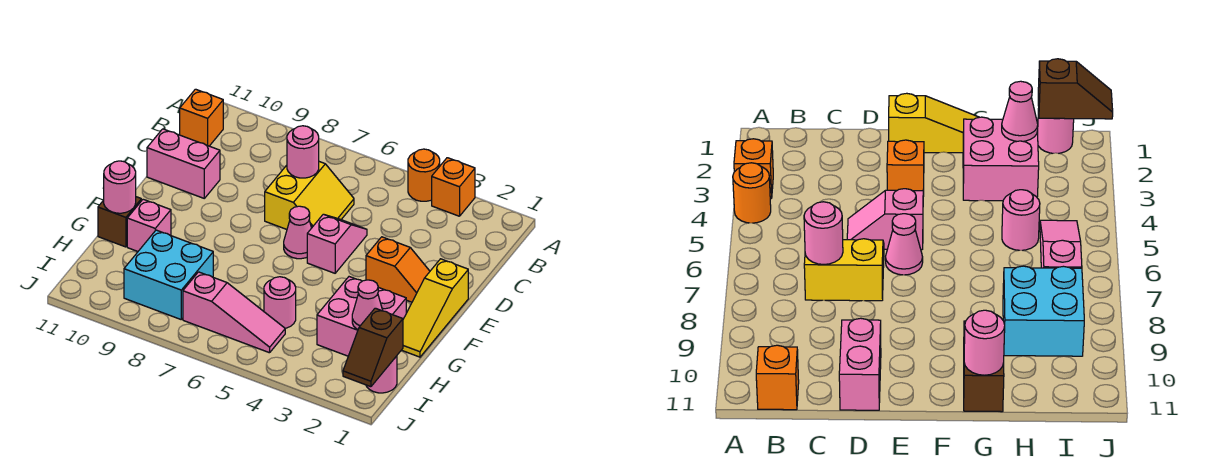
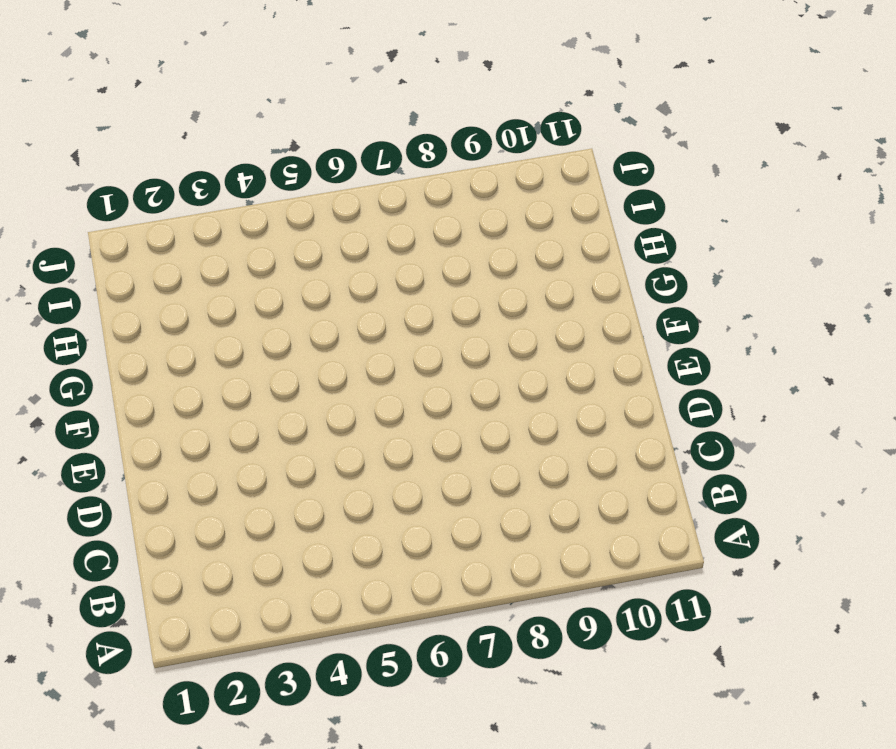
none -> orange 1x1 brick [432,158,475,216]
none -> orange 1x1 round brick [408,149,440,201]
none -> orange 1x1 brick [180,89,223,146]

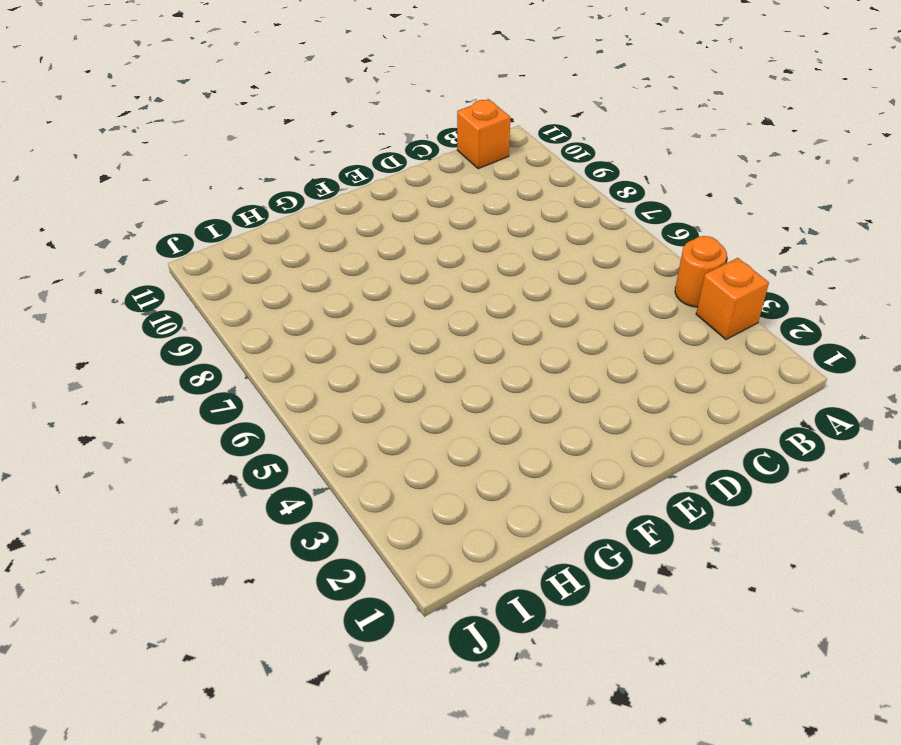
none -> yellow 2x2 slope [265,162,354,229]
none -> pink 1x2 slope [307,214,367,273]
none -> pink 1x2 brick [147,129,220,198]

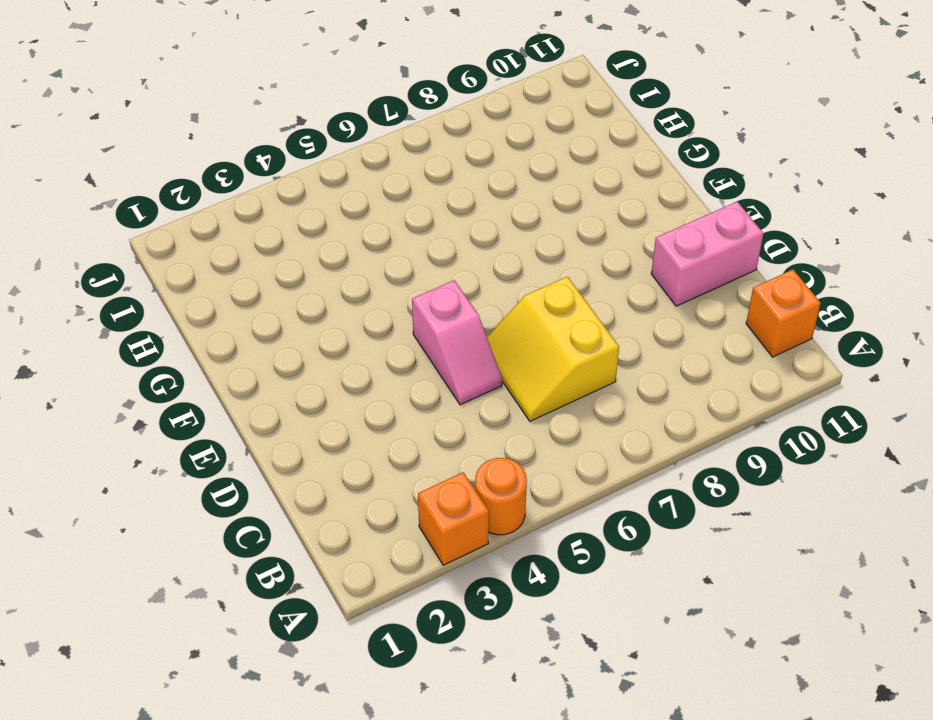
none -> yellow 1x3 slope [402,259,468,357]
none -> orange 1x2 slope [366,237,430,302]
none -> pink 1x1 cone [284,206,311,259]

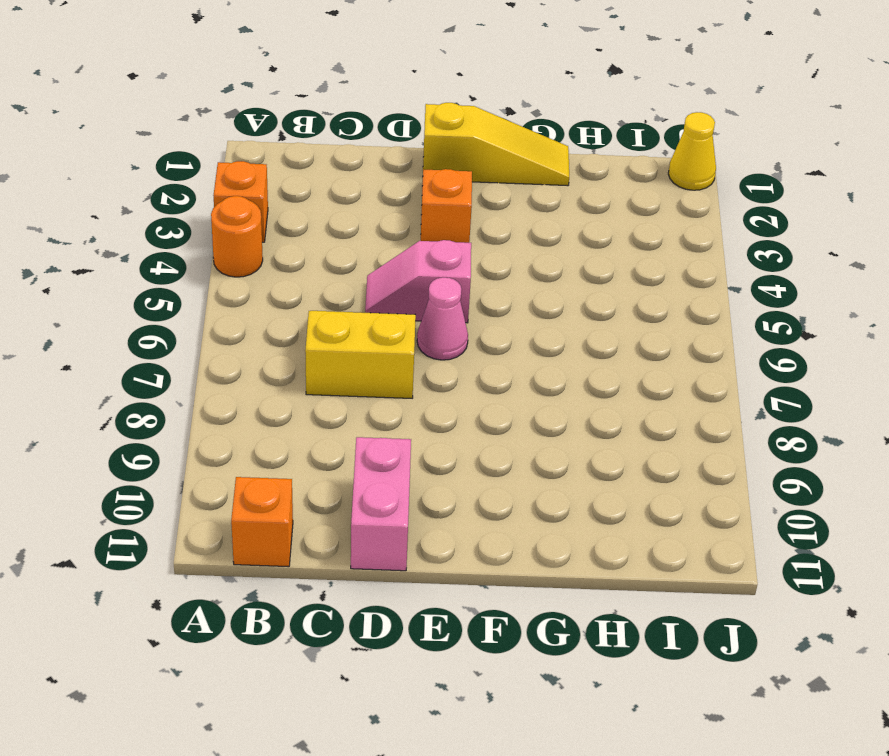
yellow 1x1 cone [668,112,716,190] -> none
none -> pink 2x2 brick [317,277,406,356]
none -> pink 1x1 brick [127,199,171,251]
none -> brown 1x1 brick [98,197,141,247]

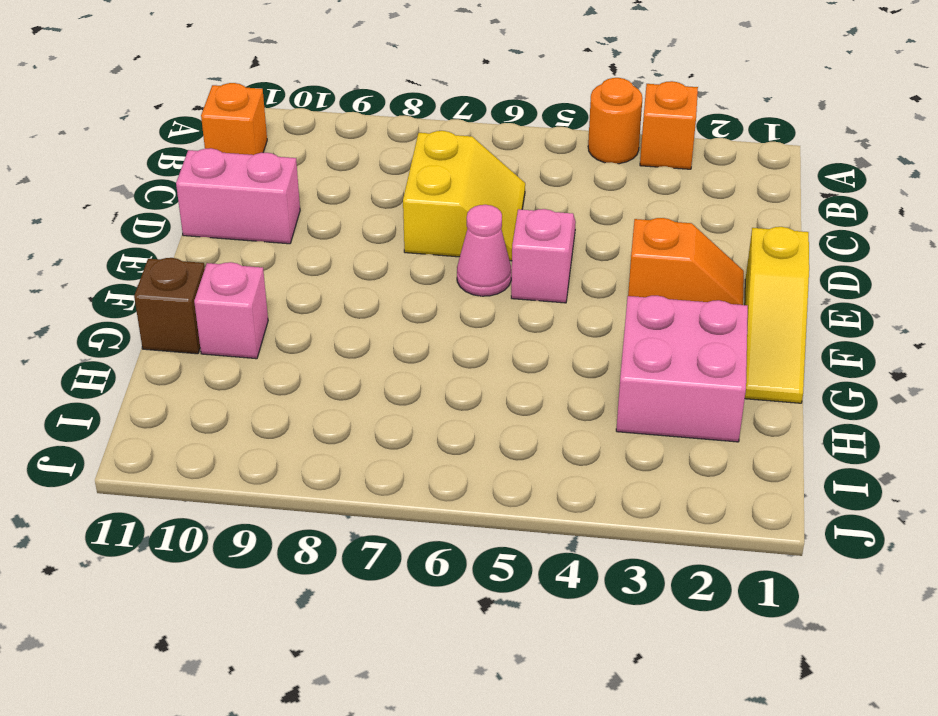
none -> pink 1x1 round brick [264,277,296,328]
none -> cyan 2x2 brick [124,230,213,319]
none -> pink 1x1 round brick [366,356,397,393]

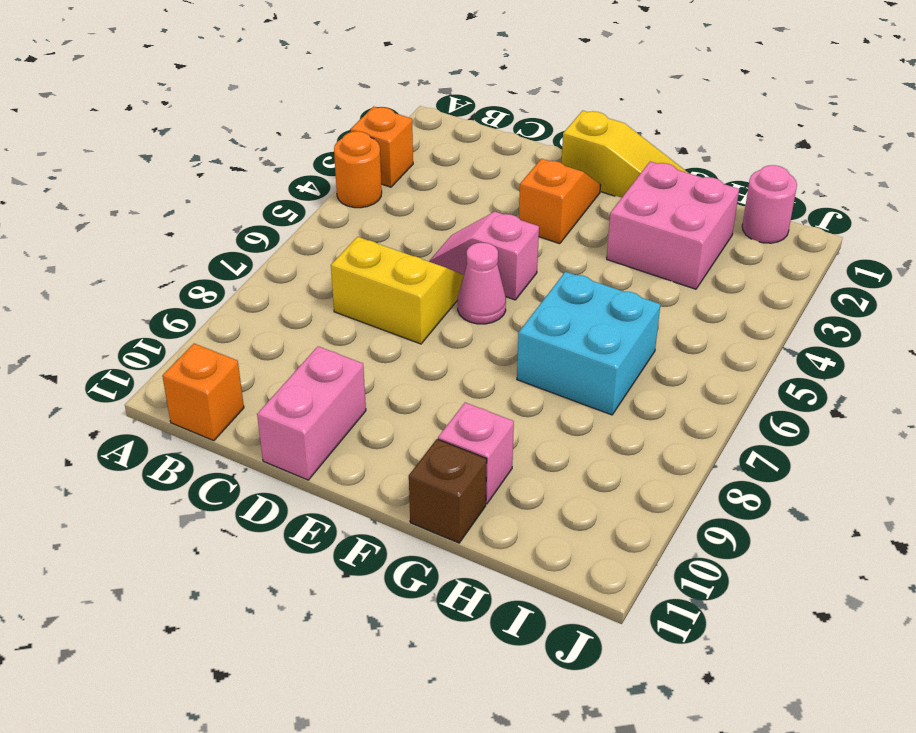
cyan 2x2 brick [517,272,660,415] -> cyan 2x2 brick moved to [124,230,213,319]
none -> pink 1x1 round brick [264,277,296,328]
none -> pink 1x3 slope [183,272,285,353]
none -> pink 1x1 round brick [287,126,319,178]

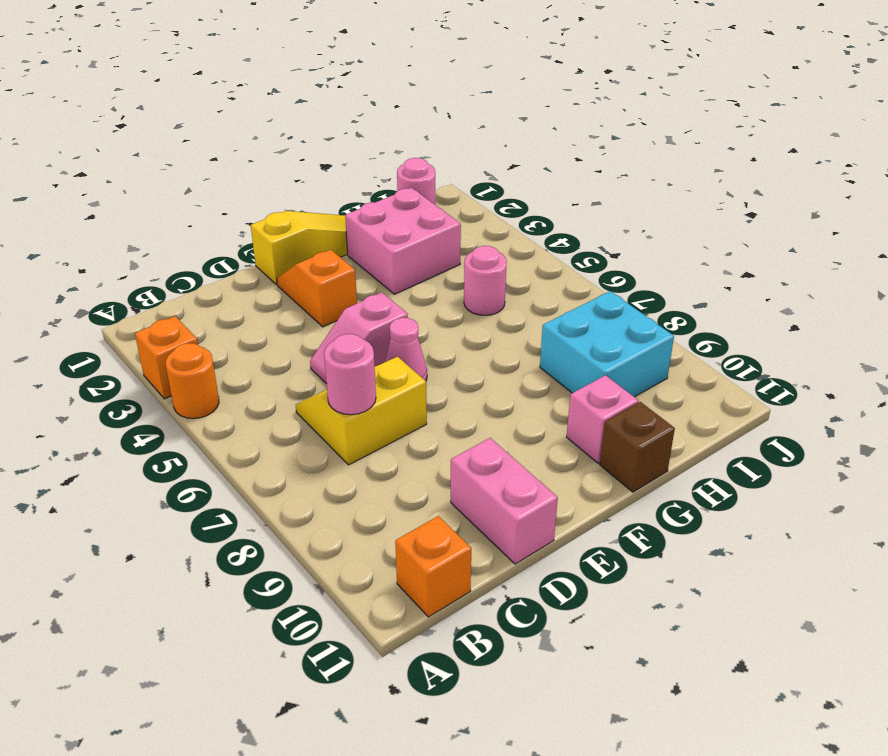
none -> pink 1x3 slope [183,272,285,353]
none -> pink 1x1 round brick [104,161,136,213]
none -> pink 1x1 cone [352,280,383,329]

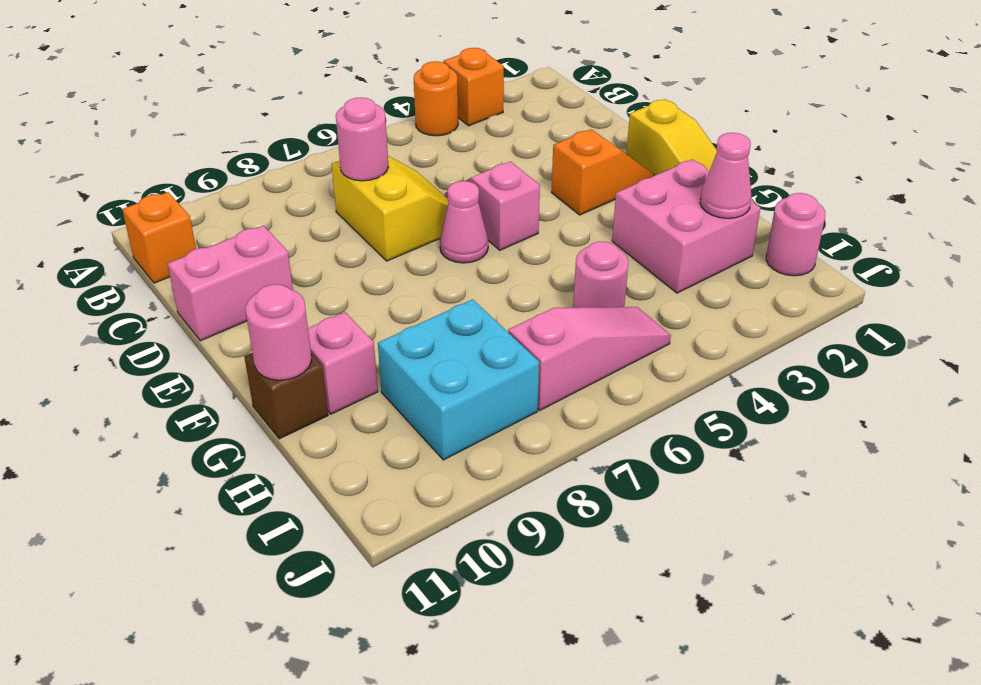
none -> brown 1x2 slope [343,308,403,387]

